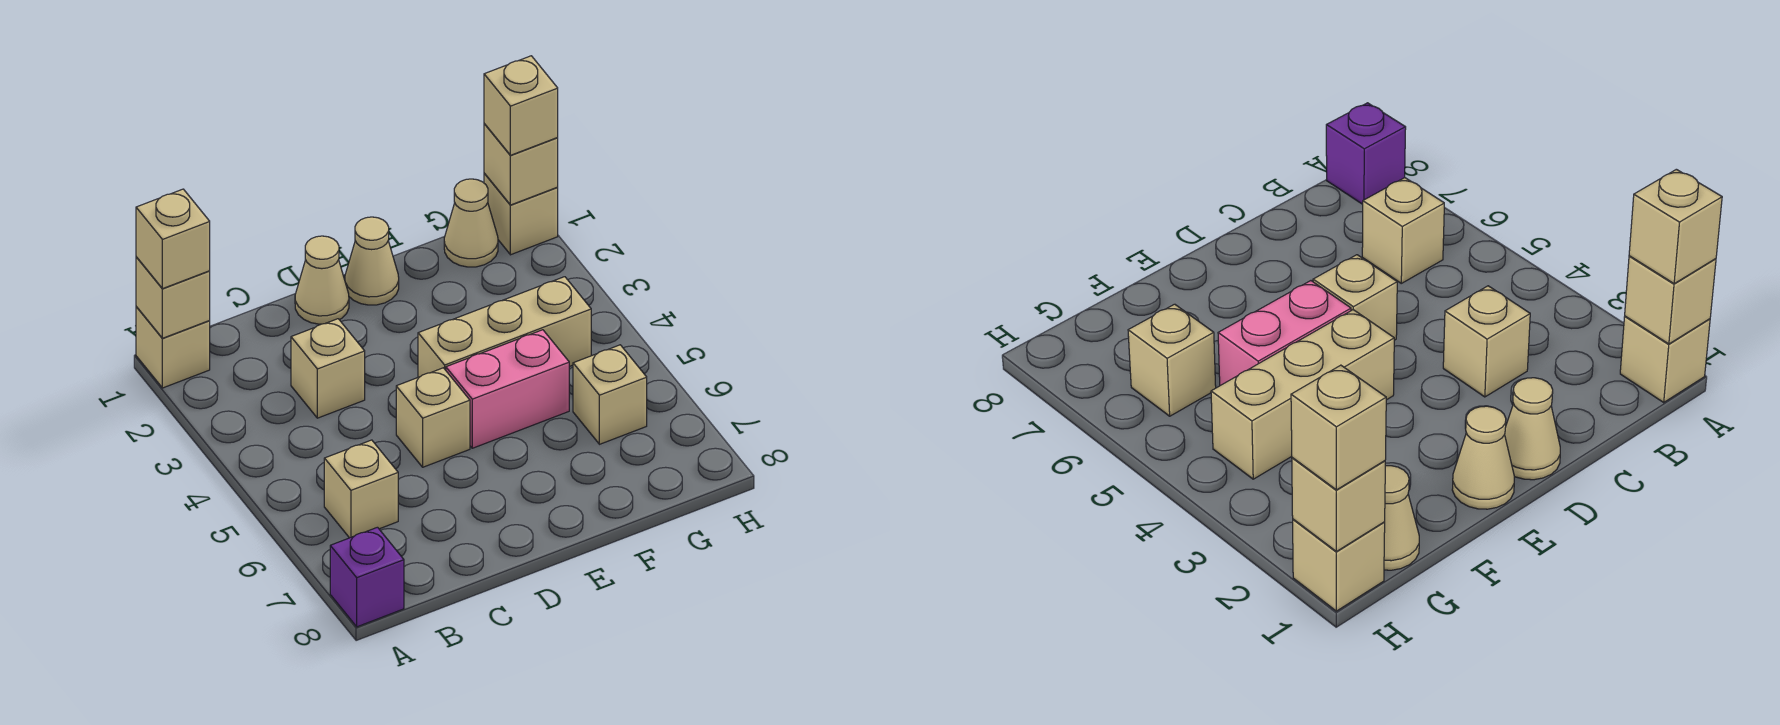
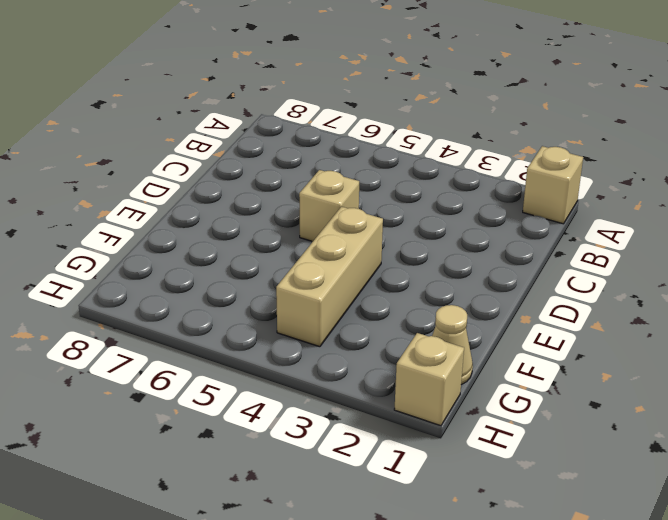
none -> purple 1x1 brick [330,527,404,627]
none -> tan 1x1 brick [324,440,398,538]
none -> tan 1x1 brick [291,319,365,418]

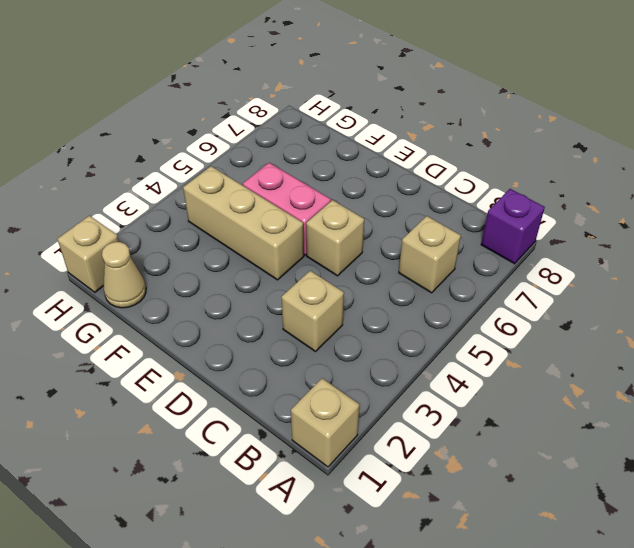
none -> tan 1x1 cone [295,236,349,324]
none -> tan 1x1 cone [345,217,399,305]
none -> tan 1x1 brick [573,345,647,444]

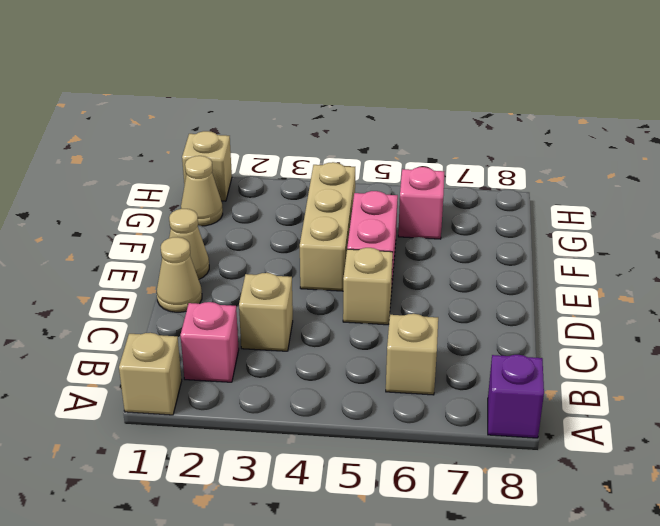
pink 1x1 brick [180,302,239,382] -> none
pink 1x1 brick [398,167,444,239] -> tan 1x1 brick [573,345,647,444]
none -> tan 1x1 brick [136,257,210,338]
none -> tan 1x1 brick [484,124,558,205]
none -> tan 1x1 brick [136,189,210,289]

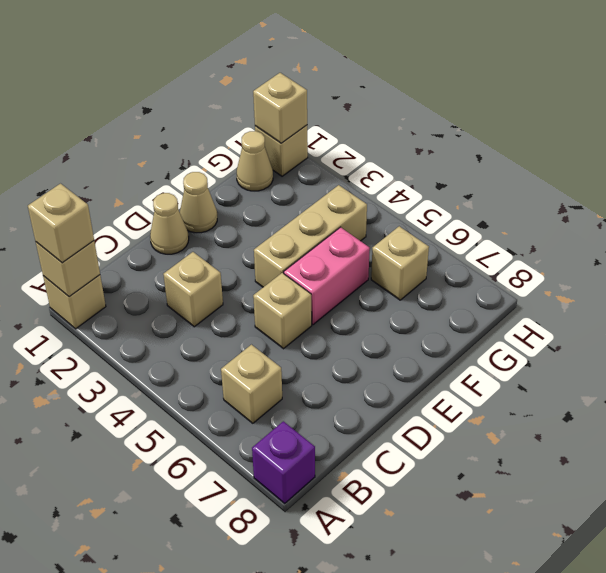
none -> tan 1x1 brick [484,56,558,155]

